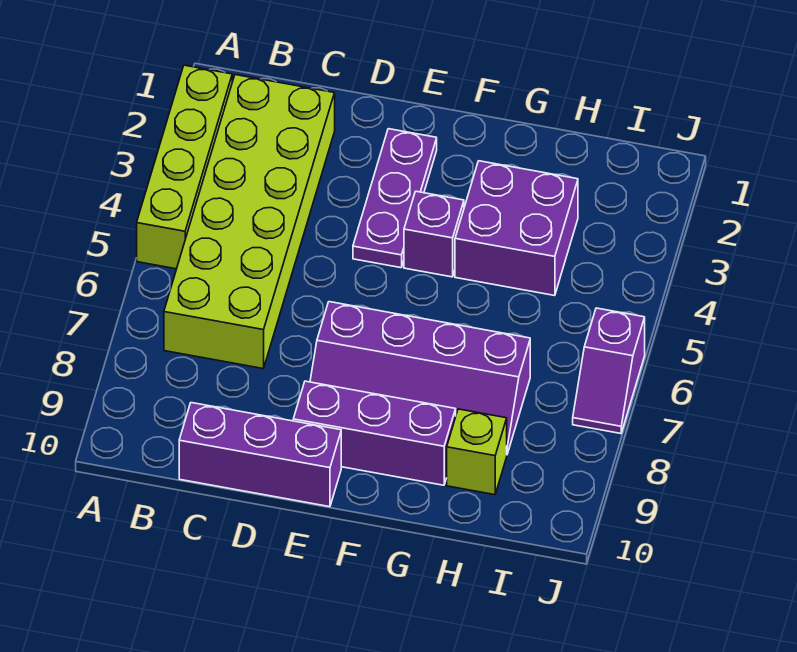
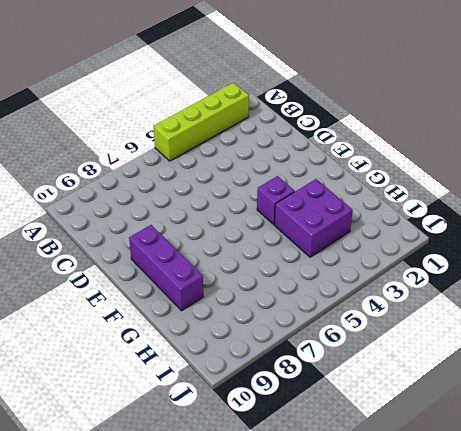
none -> lime 2x6 brick [164,75,335,369]
none -> purple 1x3 brick [179,403,341,507]

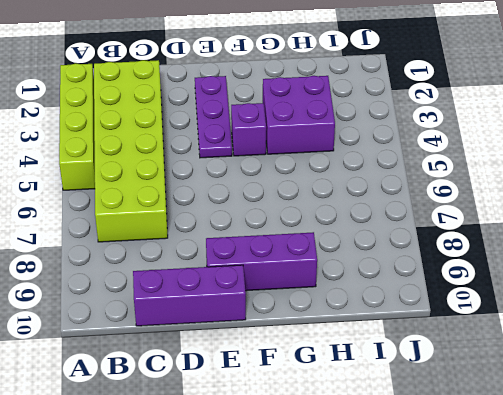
none -> purple 2x4 slope [310,302,530,454]
none -> lime 1x1 brick [447,409,507,495]

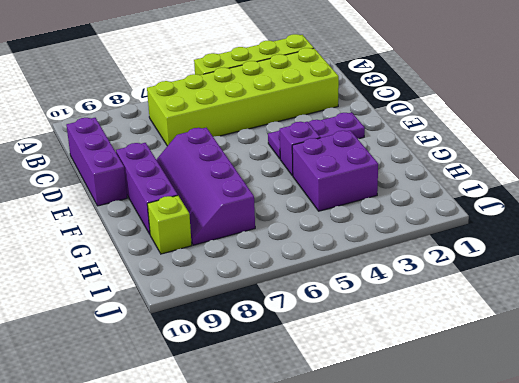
none -> purple 1x2 slope [573,308,645,434]

